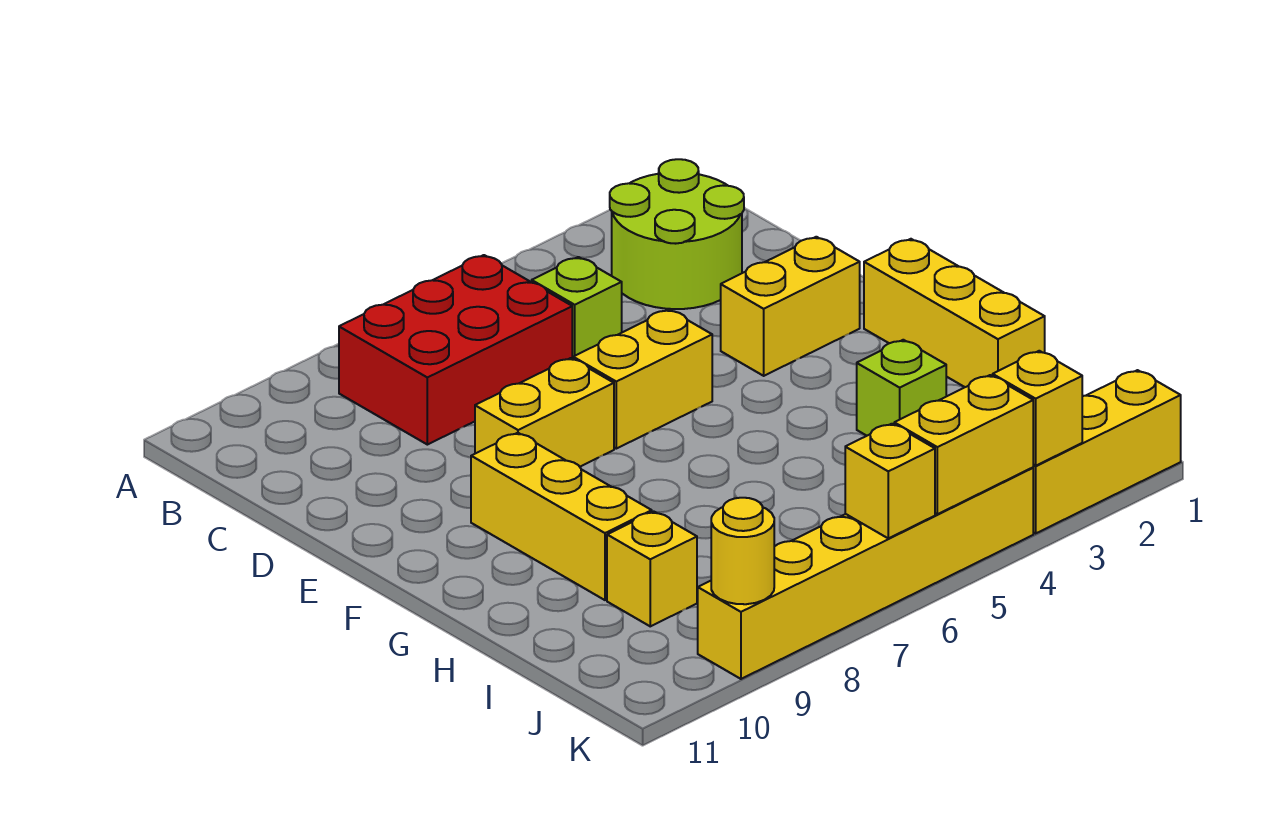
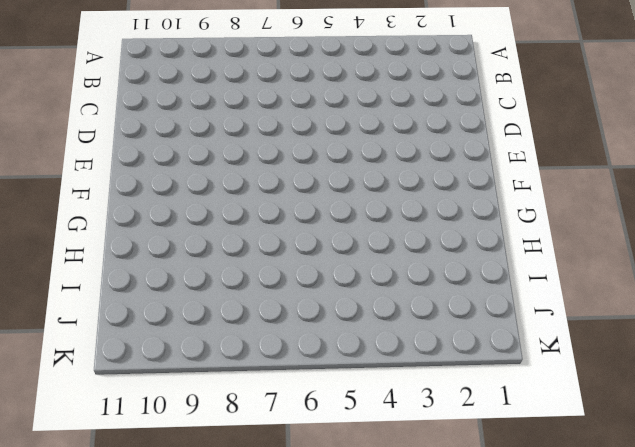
none -> lime 2x2 round brick [610,159,744,309]
none -> red 2x3 brick [339,255,572,445]
none -> lime 1x1 brick [532,257,622,359]

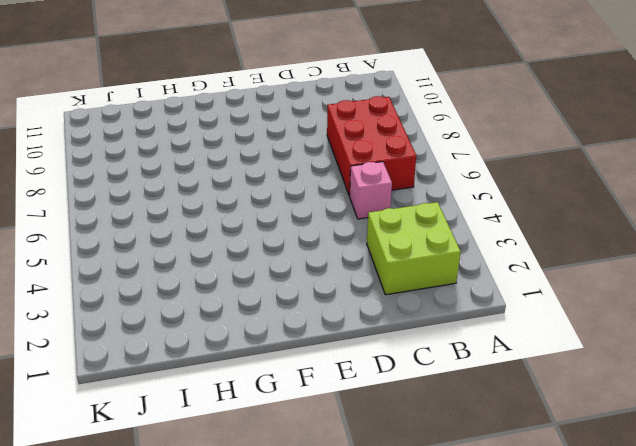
lime 2x2 brick [367,202,461,295] -> lime 2x2 round brick [610,159,744,309]
pink 1x1 brick [350,162,392,219] -> lime 1x1 brick [532,257,622,359]
none -> yellow 1x2 brick [721,237,860,376]
none -> yellow 1x2 brick [573,310,712,449]
none -> yellow 1x2 brick [475,358,614,467]

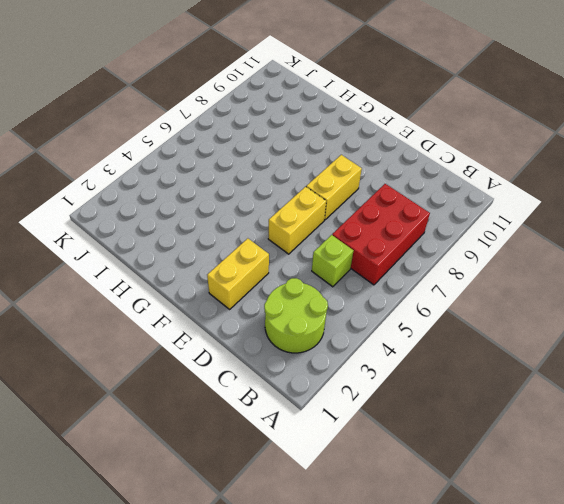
none -> yellow 1x3 brick [864,239,1045,387]
none -> yellow 1x3 brick [471,433,652,600]
none -> lime 1x1 brick [857,340,946,436]

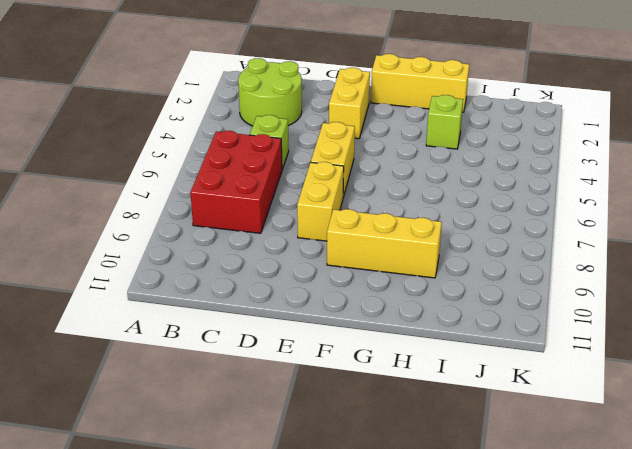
none -> yellow 1x1 brick [607,512,697,626]
none -> yellow 1x3 brick [1033,370,1181,533]
none -> yellow 1x6 brick [698,468,1033,679]

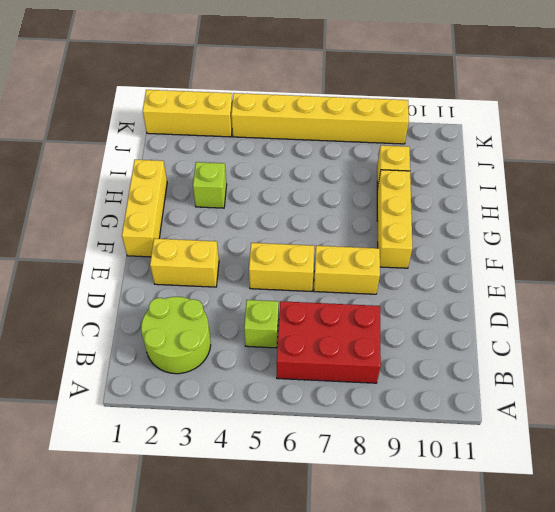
none -> yellow 1x1 brick [993,351,1082,466]
none -> yellow 1x2 brick [894,375,1033,514]
none -> yellow 1x1 brick [845,424,935,538]

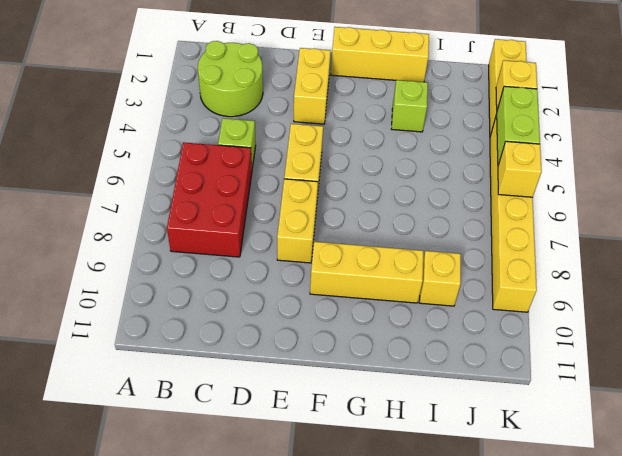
lime 1x2 brick [497,86,540,165] -> yellow 1x2 brick [894,375,1033,514]
none -> yellow 1x1 round brick [711,498,774,604]

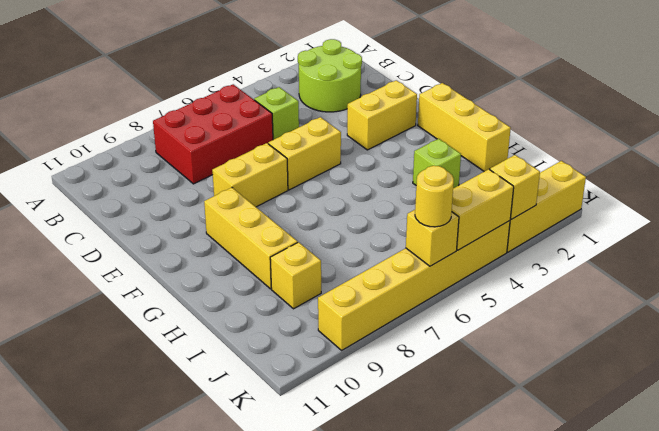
yellow 1x1 round brick [415,166,454,227] -> yellow 1x1 round brick moved to [711,498,774,604]

